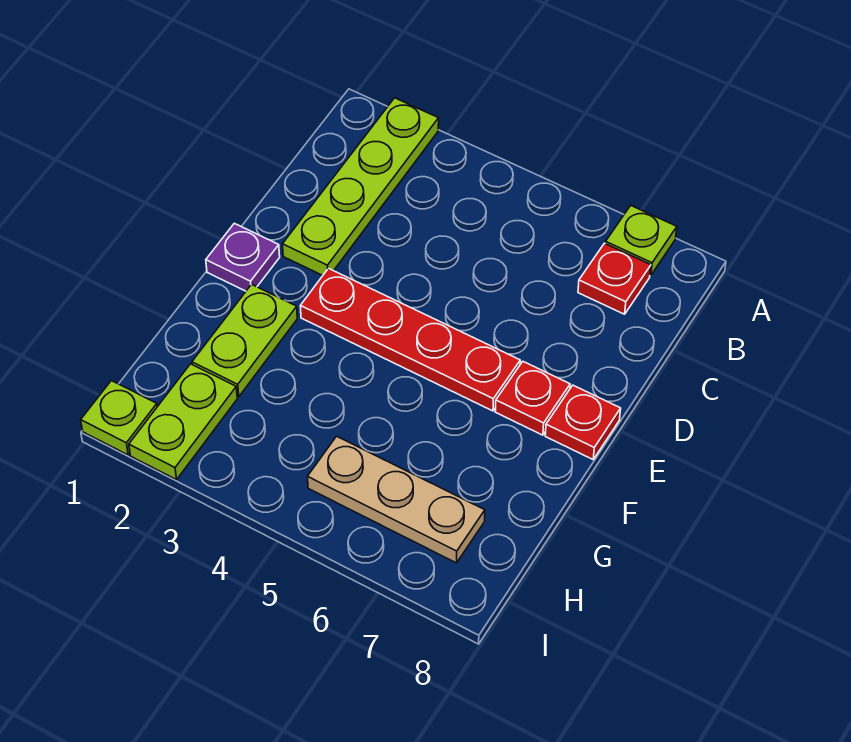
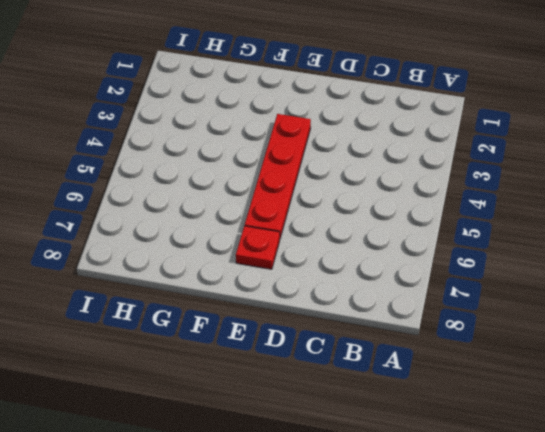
none -> lime 1x4 plate [283,98,439,275]
none -> lime 1x1 plate [605,206,677,275]

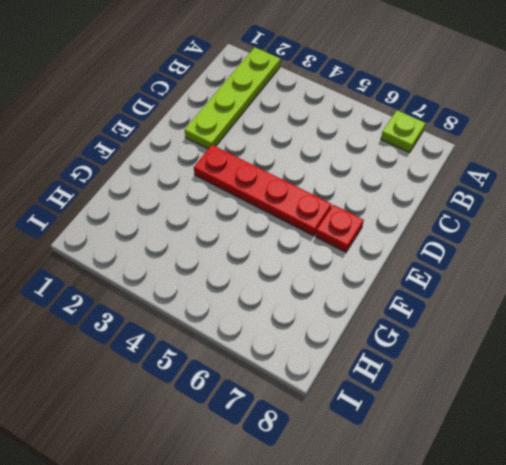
none -> red 1x1 plate [578,243,651,314]
none -> purple 1x1 plate [206,223,280,291]

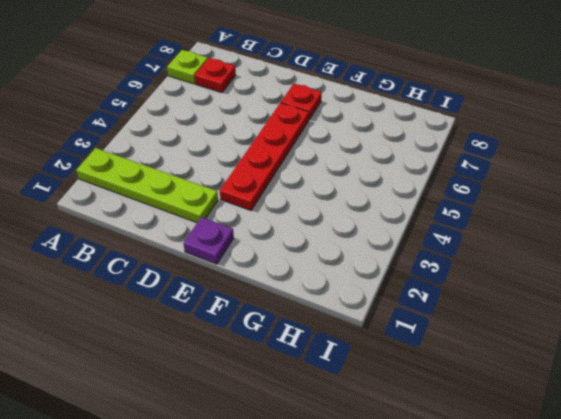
none -> red 1x1 plate [545,385,621,459]
none -> lime 1x2 plate [192,285,297,397]

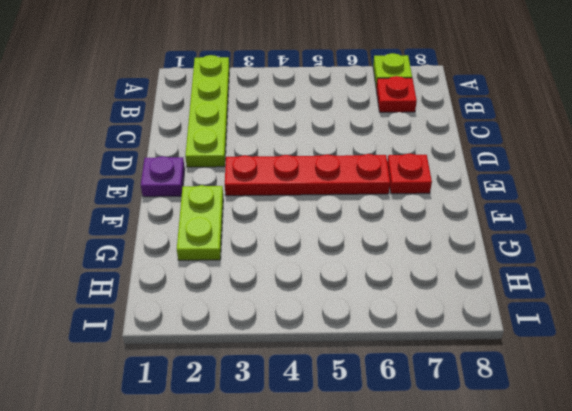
none -> red 1x1 plate [545,385,621,459]
none -> lime 1x2 plate [129,364,237,480]

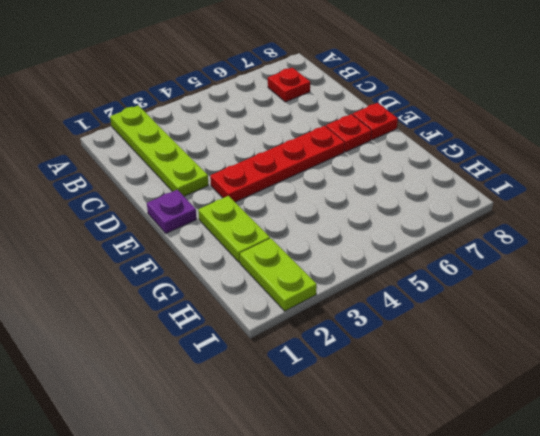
none -> lime 1x1 plate [605,206,677,275]
none -> tan 1x3 plate [308,436,485,563]

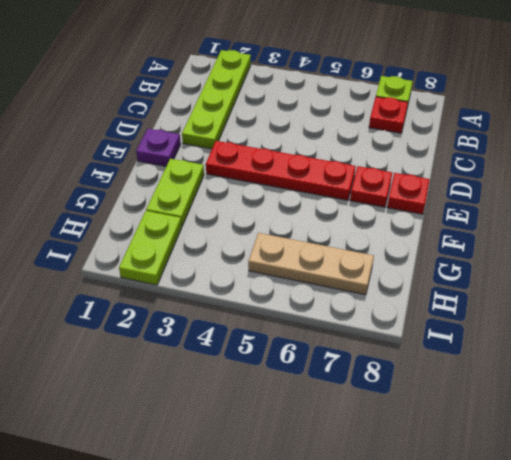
none -> lime 1x1 plate [81,381,157,455]

